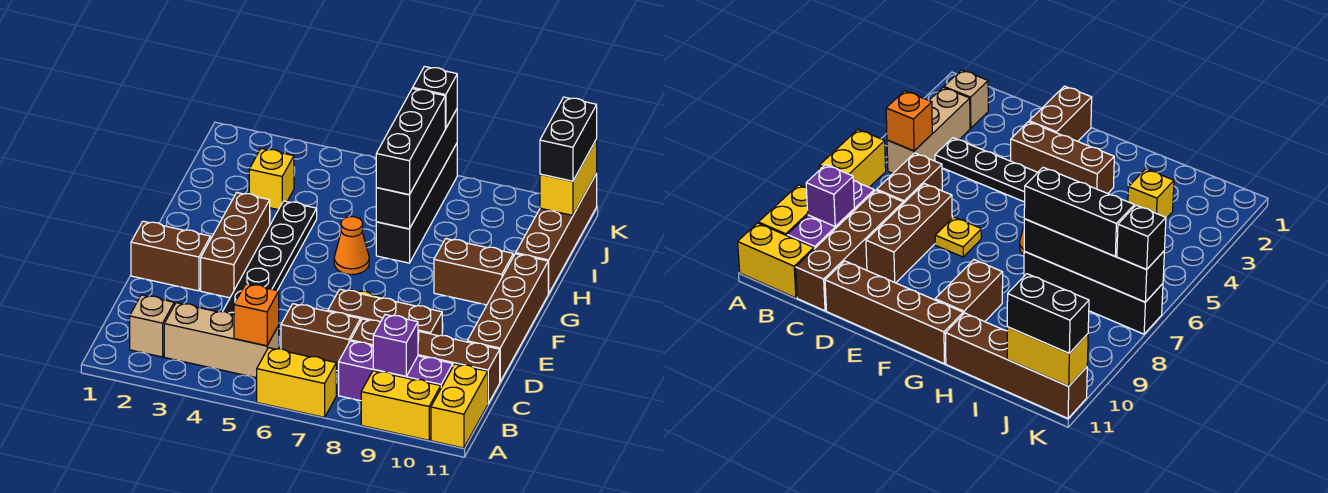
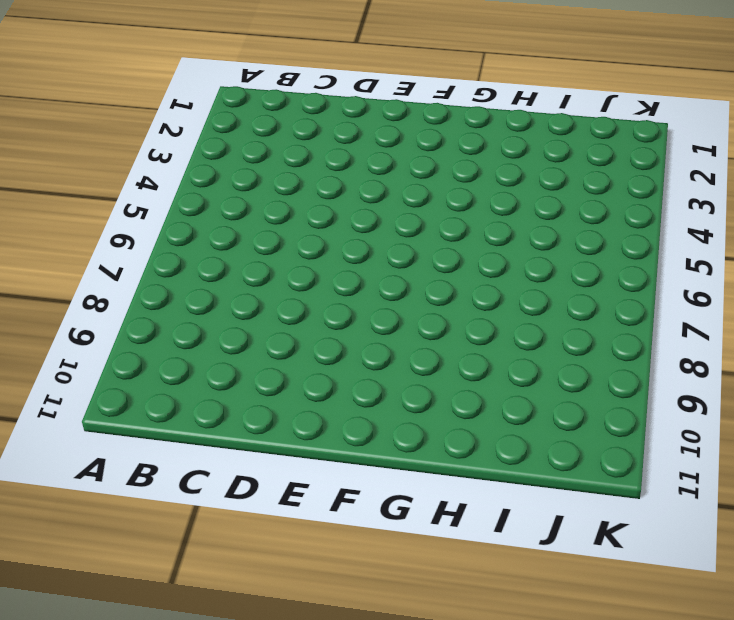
none -> yellow 1x2 brick [257,348,336,417]
none -> yellow 1x2 brick [361,371,441,440]
none -> yellow 1x2 brick [431,364,488,448]

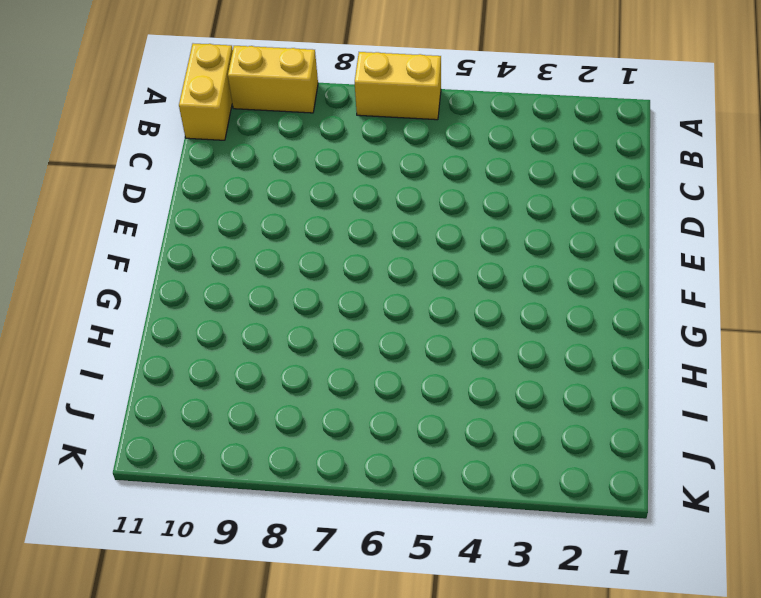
none -> tan 1x1 brick [130,295,174,357]
none -> tan 1x3 brick [164,303,279,378]
none -> purple 1x3 brick [339,341,453,401]

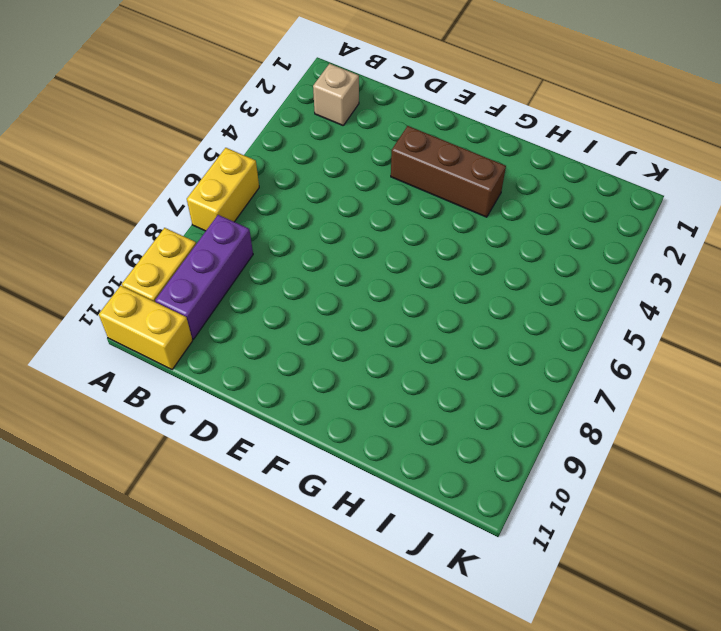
none -> tan 1x3 brick [164,303,279,378]
none -> black 1x6 plate [223,201,317,315]
none -> brown 1x2 brick [281,304,360,371]

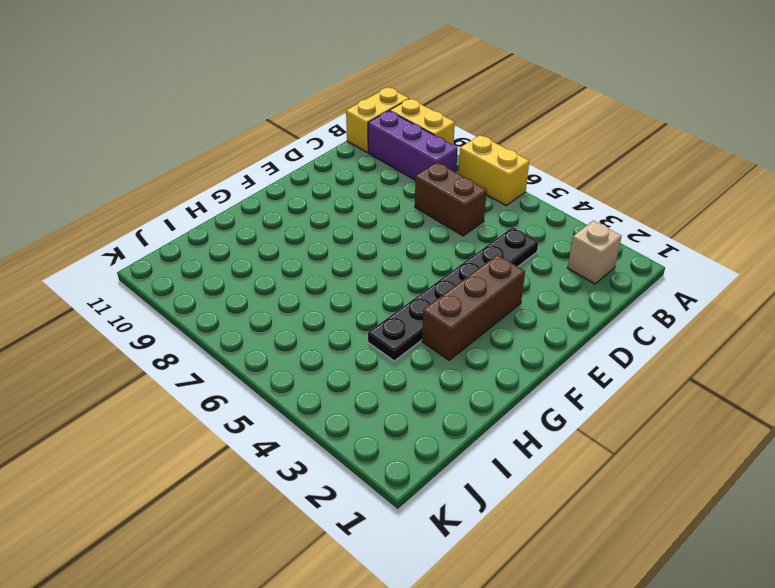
none -> tan 1x3 brick [164,303,279,378]
none -> brown 1x4 brick [351,319,500,403]
none -> brown 1x3 brick [328,289,442,336]

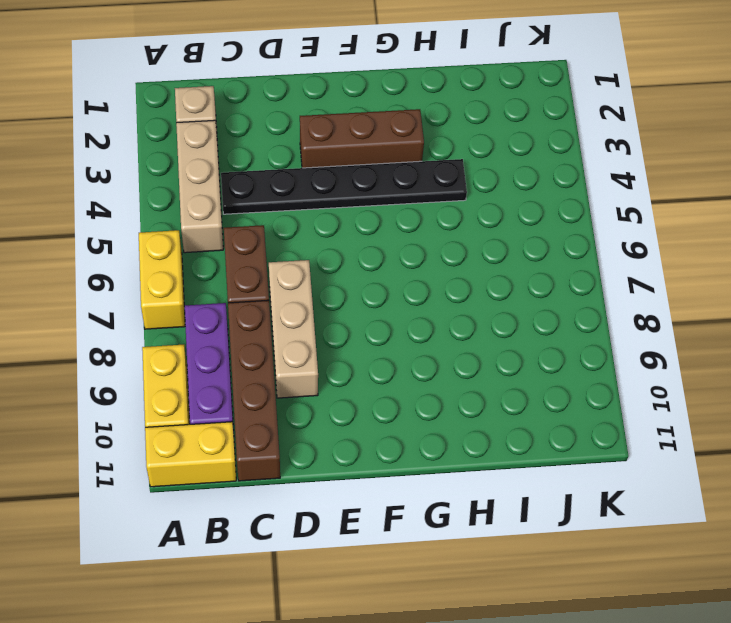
tan 1x3 brick [269,260,318,398] -> brown 1x3 brick [328,289,442,336]
none -> brown 1x4 brick [467,254,548,382]
none -> brown 1x2 brick [131,221,211,291]
none -> yellow 1x1 plate [935,217,981,257]

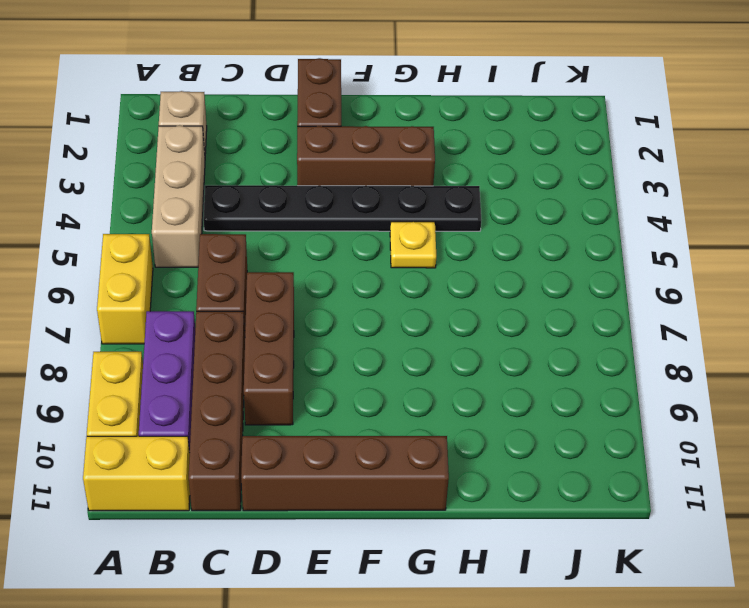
yellow 1x1 plate [390,222,436,268] -> yellow 1x1 plate moved to [935,217,981,257]
none -> orange 1x1 cone [334,217,369,275]
none -> brown 1x2 brick [434,239,513,305]
none -> black 1x4 brick [376,144,457,263]

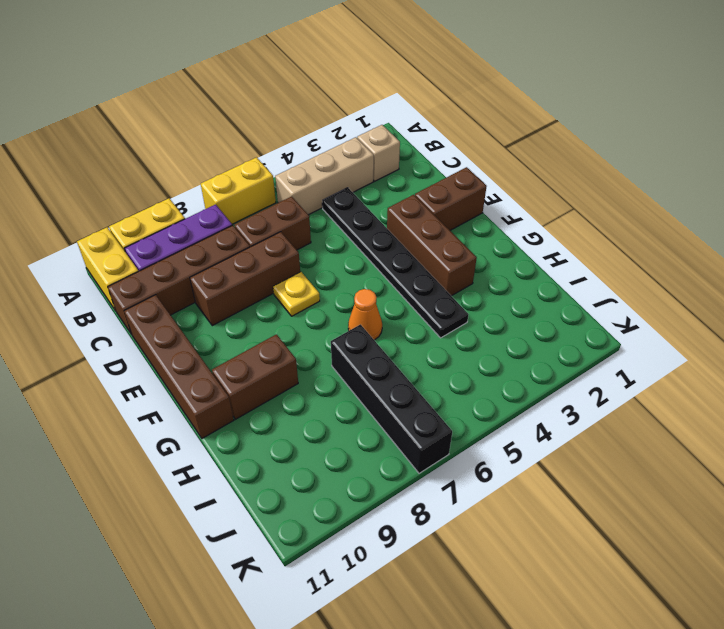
none -> brown 1x4 brick [516,174,597,294]
none -> yellow 1x1 brick [249,149,294,210]
none -> orange 1x1 brick [234,284,279,346]

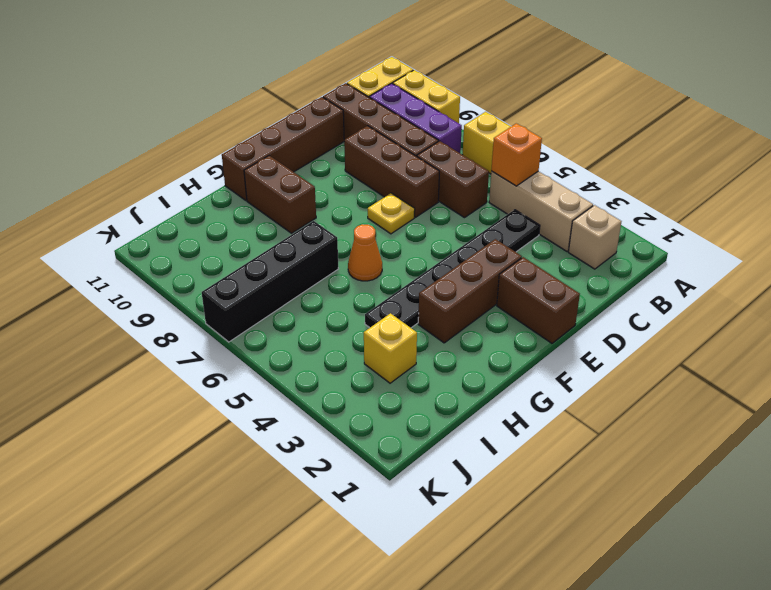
none -> brown 1x4 brick [516,174,597,294]
none -> purple 1x1 brick [373,314,418,376]
none -> black 1x4 brick [376,109,457,229]

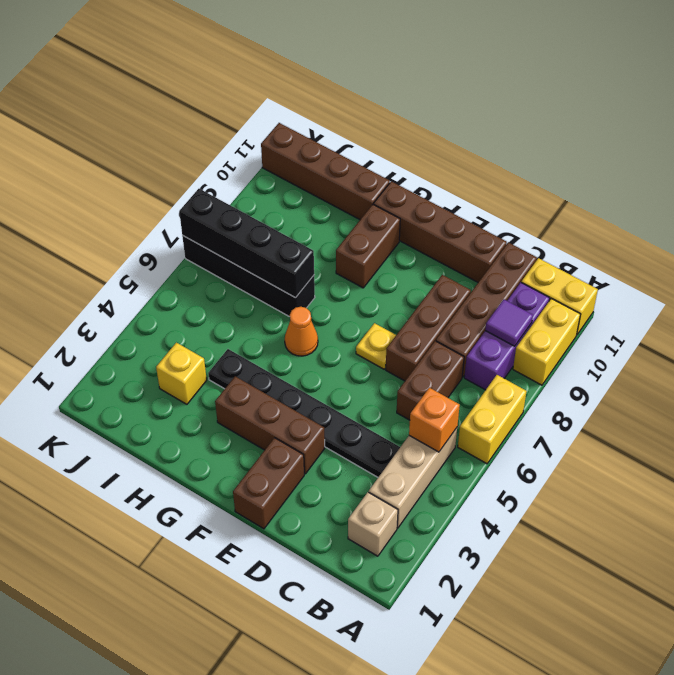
purple 1x1 tile [485,300,533,346] -> purple 1x1 brick [373,314,418,376]
none -> yellow 1x2 brick [540,139,597,215]
none -> black 1x3 brick [376,88,445,195]
none -> black 1x2 brick [540,97,597,181]

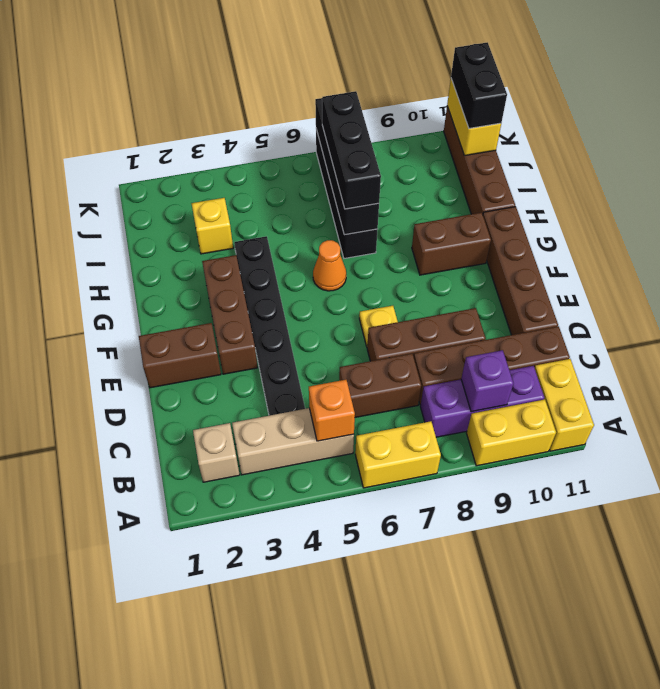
none -> black 1x1 brick [413,67,457,129]

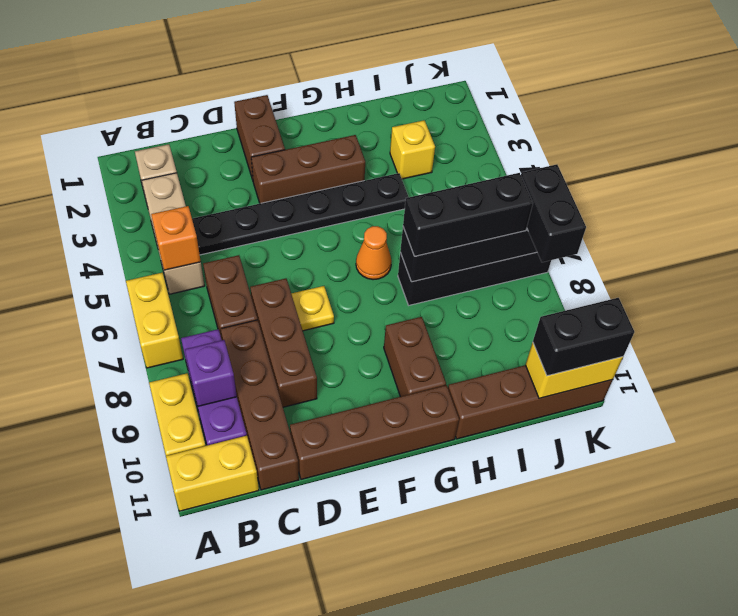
black 1x2 brick [521,164,586,262] -> black 1x1 brick [413,67,457,129]

